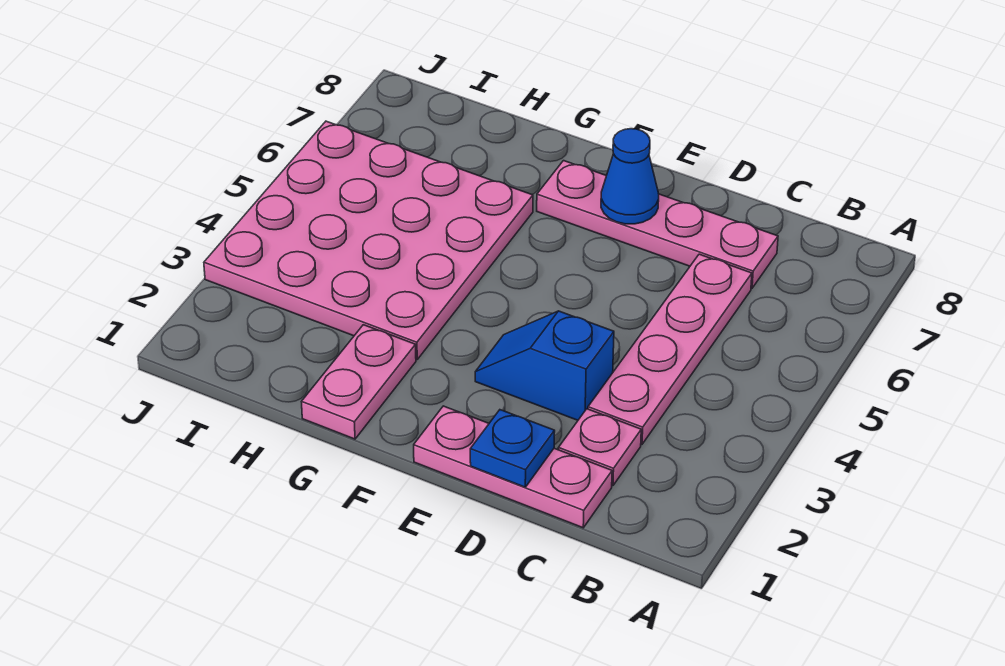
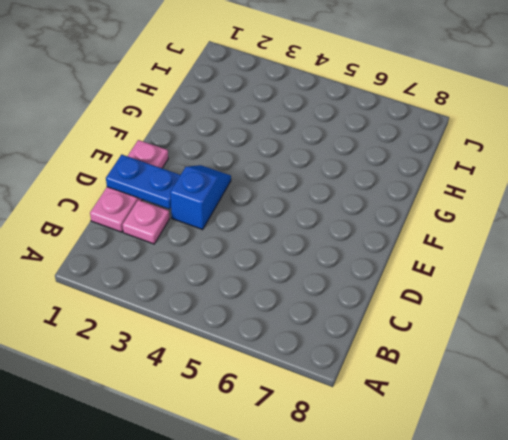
blue 1x2 plate [106,155,180,209] -> blue 1x1 plate [470,410,555,487]
none -> pink 1x4 plate [588,254,752,444]
none -> pink 1x4 plate [537,161,778,288]

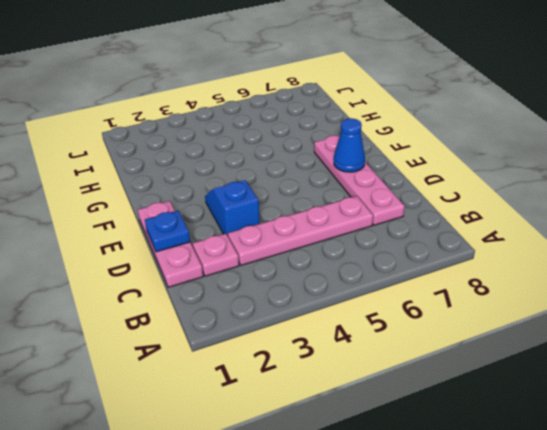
none -> pink 1x2 plate [302,325,416,439]
none -> pink 4x4 plate [204,121,533,360]

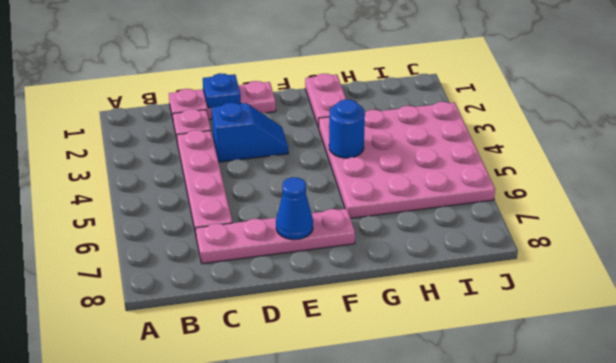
blue 1x1 round brick [329,99,365,158] -> none

